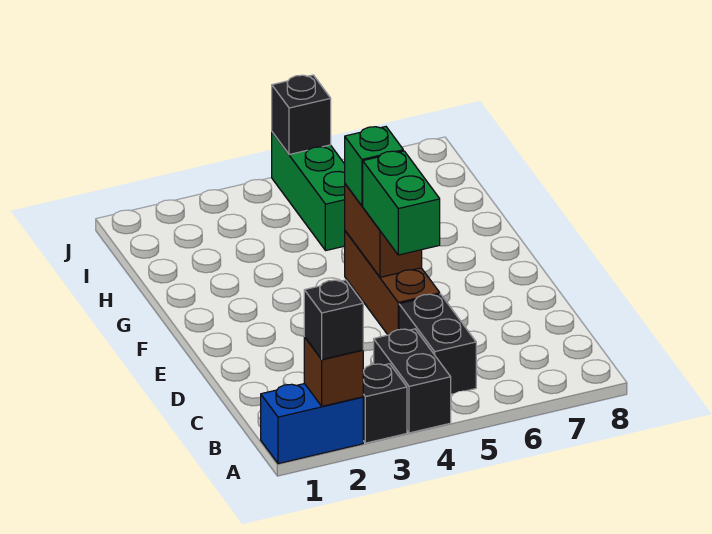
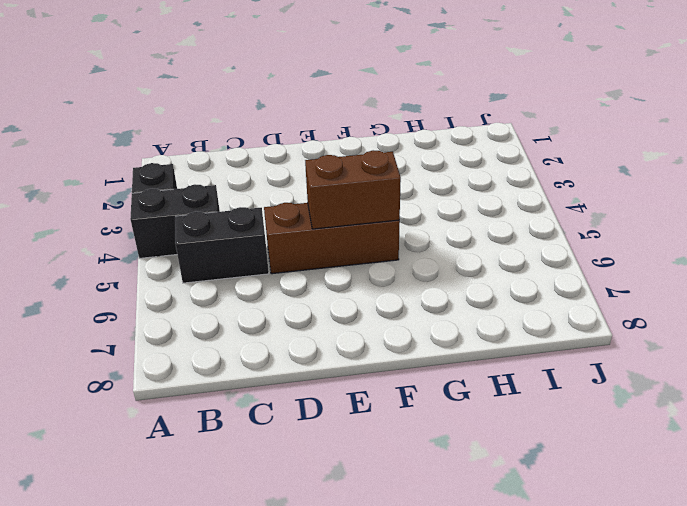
none -> blue 1x2 brick [261,384,363,464]
none -> green 1x3 brick [272,132,345,251]
none -> brown 1x1 brick [304,337,363,406]

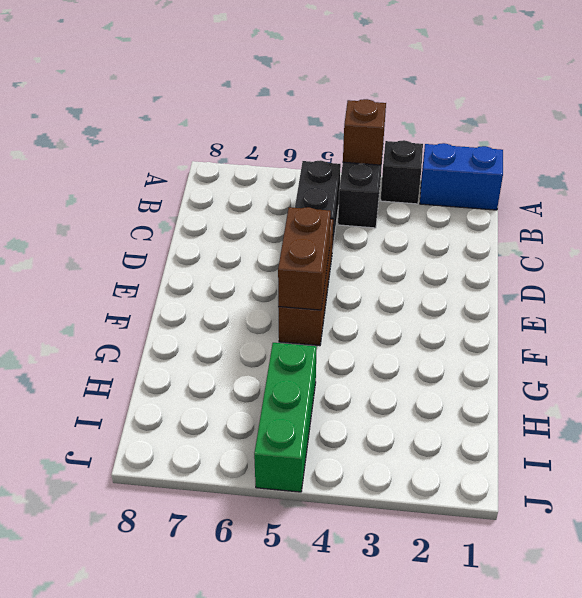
brown 1x1 brick [343,99,386,165] -> brown 1x1 brick moved to [304,337,363,406]
none -> black 1x1 brick [272,75,331,155]
none -> black 1x1 brick [304,280,363,359]
none -> green 1x2 brick [363,151,440,255]

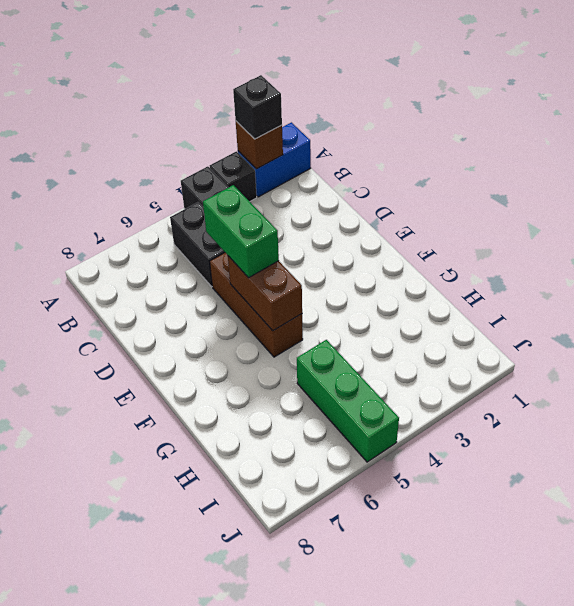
none -> black 1x1 brick [272,75,331,155]
none -> green 1x1 brick [345,127,403,206]

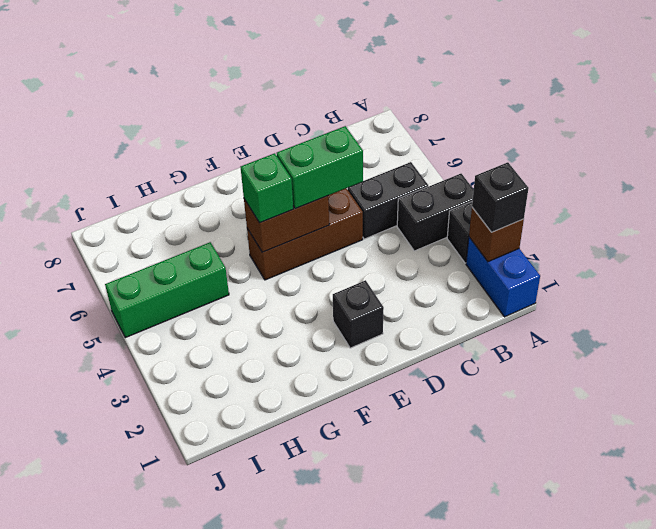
black 1x1 brick [333,280,384,348] -> black 1x1 brick moved to [272,75,331,155]

